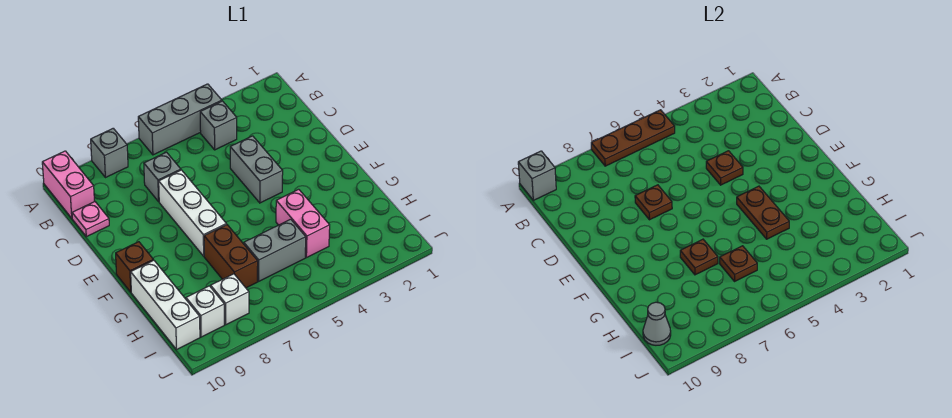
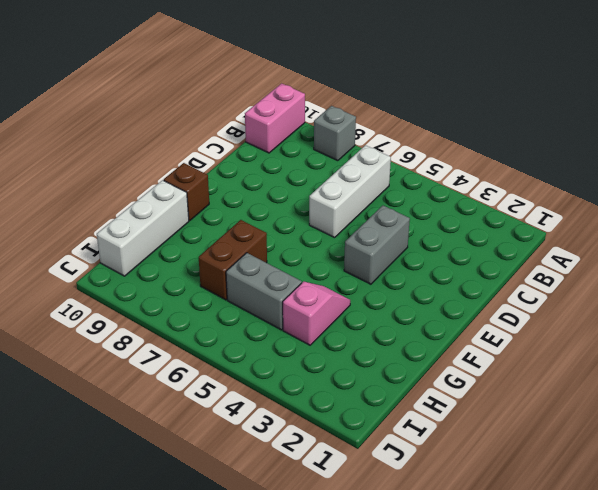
white 1x3 brick [309,145,391,238] -> white 1x3 brick moved to [159,170,226,256]
pink 1x2 slope [283,281,350,345] -> pink 1x2 brick [276,189,330,258]
none -> grey 1x3 brick [138,84,222,155]
none -> grey 1x1 brick [200,101,237,150]
none -> grey 1x1 brick [144,152,181,201]

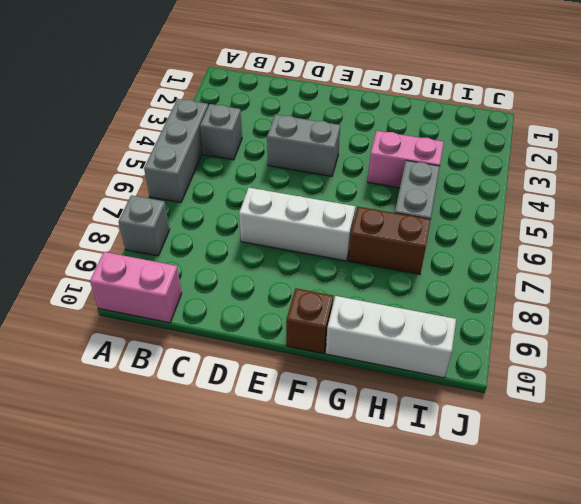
none -> grey 1x1 brick [144,152,181,201]
none -> pink 1x1 plate [72,202,109,237]
none -> white 1x1 brick [211,274,249,325]

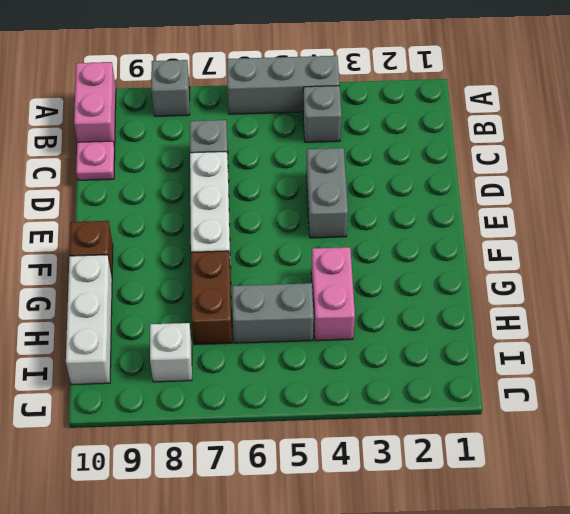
none -> white 1x1 brick [186,286,224,337]
none -> brown 1x3 plate [591,110,675,166]
none -> grey 1x1 brick [518,151,556,200]

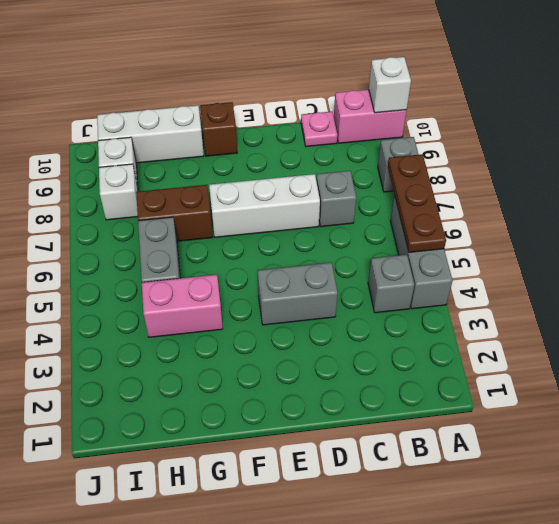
white 1x1 brick [369,57,411,113] -> grey 1x1 brick [518,151,556,200]
none -> brown 1x1 plate [706,151,743,185]
none -> brown 1x1 plate [635,185,672,220]
none -> brown 1x2 plate [737,186,789,239]

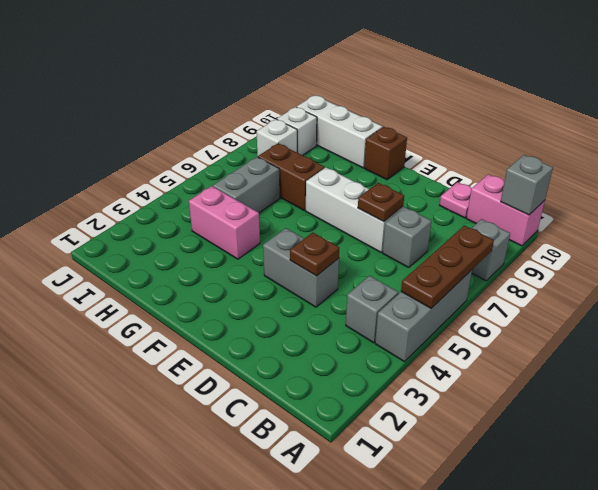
none -> brown 1x2 plate [737,186,789,239]
none -> brown 1x1 plate [680,239,718,275]
none -> brown 1x1 plate [720,246,757,281]

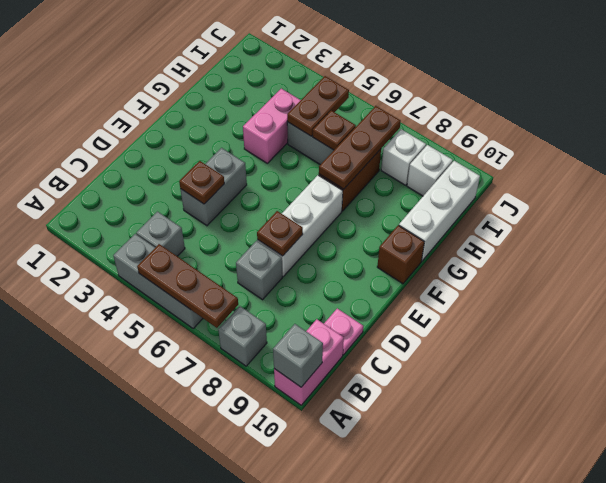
brown 1x3 plate [319,106,401,189] -> brown 1x1 plate [680,239,718,275]
brown 1x2 plate [287,76,349,136] -> brown 1x2 plate moved to [737,186,789,239]
none -> grey 1x1 cone [643,302,671,345]

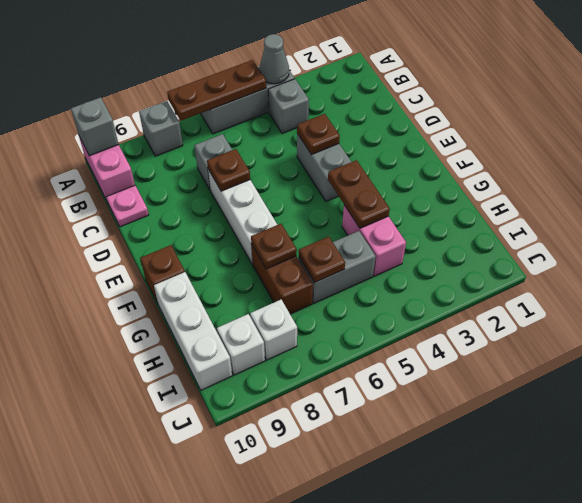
grey 1x1 cone [259,34,289,84] -> grey 1x1 cone moved to [643,302,671,345]

